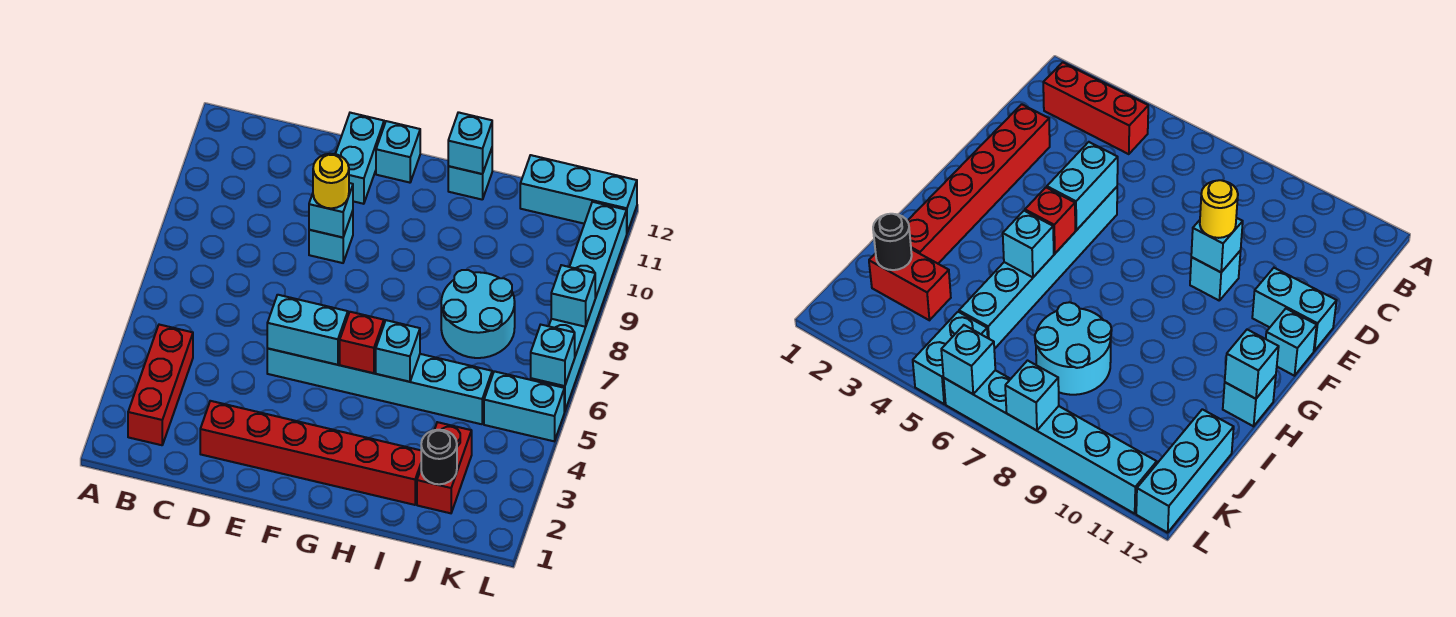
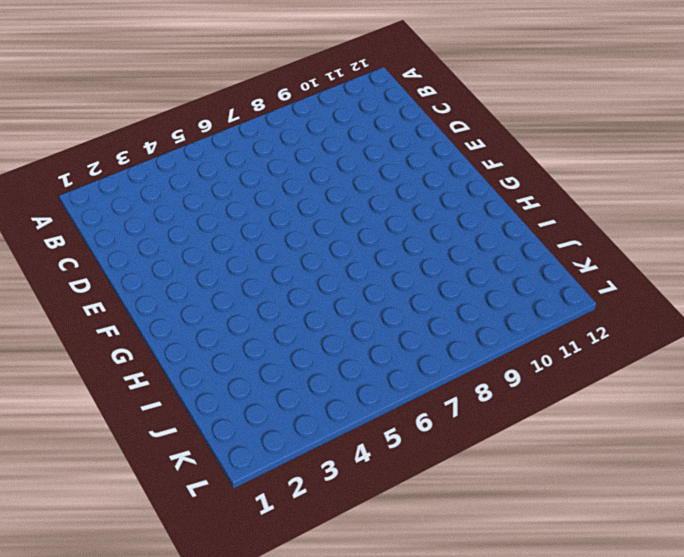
none -> red 1x3 brick [128,325,193,445]
none -> red 1x6 brick [200,401,421,505]
none -> cyan 1x6 brick [267,348,492,424]

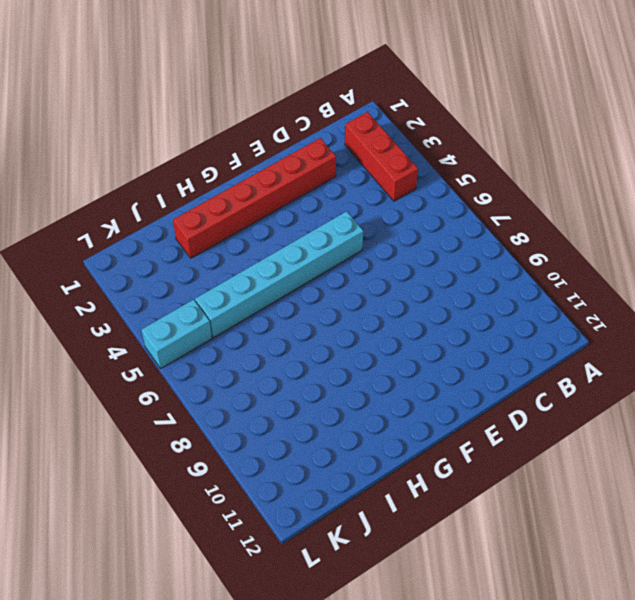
none -> cyan 1x1 brick [309,211,353,263]
none -> cyan 1x2 brick [335,113,384,204]
none -> cyan 1x1 brick [376,121,420,183]

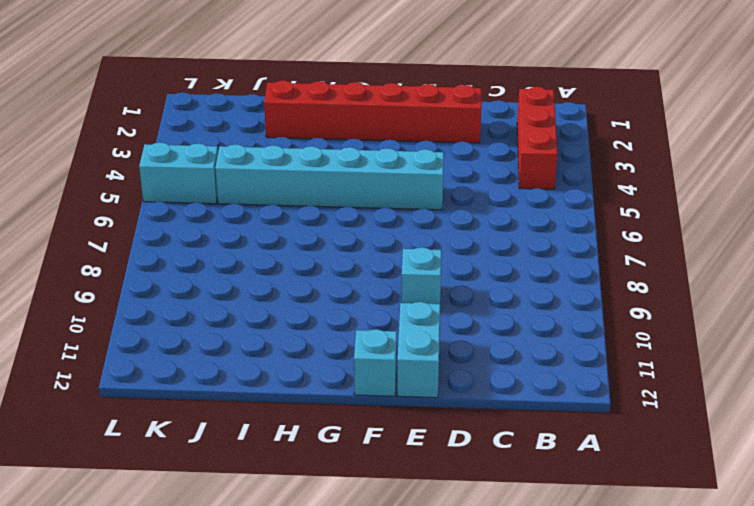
none -> cyan 1x1 brick [448,149,492,200]
none -> cyan 2x2 round brick [441,270,515,358]
none -> red 1x2 brick [417,422,472,513]

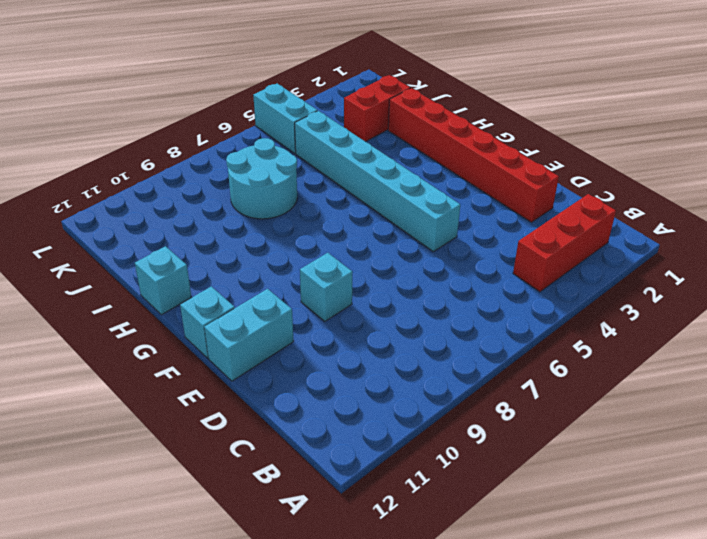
none -> cyan 1x3 brick [520,155,637,232]
none -> cyan 1x6 brick [531,202,627,412]
none -> cyan 1x2 brick [267,295,348,365]

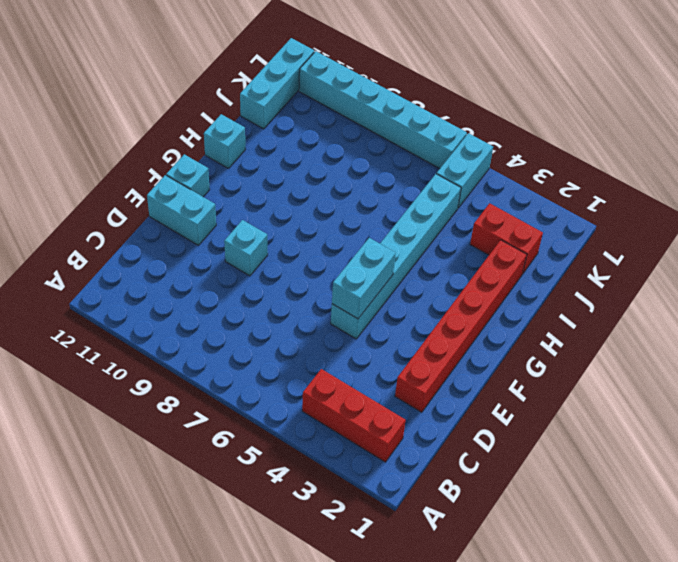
none -> cyan 2x2 round brick [441,270,515,358]
none -> cyan 1x1 brick [309,183,353,237]
none -> red 1x1 brick [340,312,384,373]

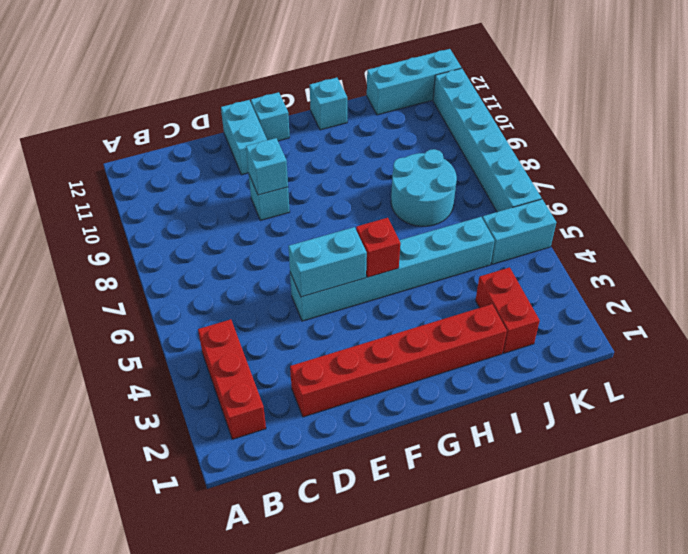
none -> cyan 1x1 brick [376,320,420,382]
none -> cyan 1x1 brick [448,112,492,174]
none -> black 1x1 round brick [421,430,457,484]

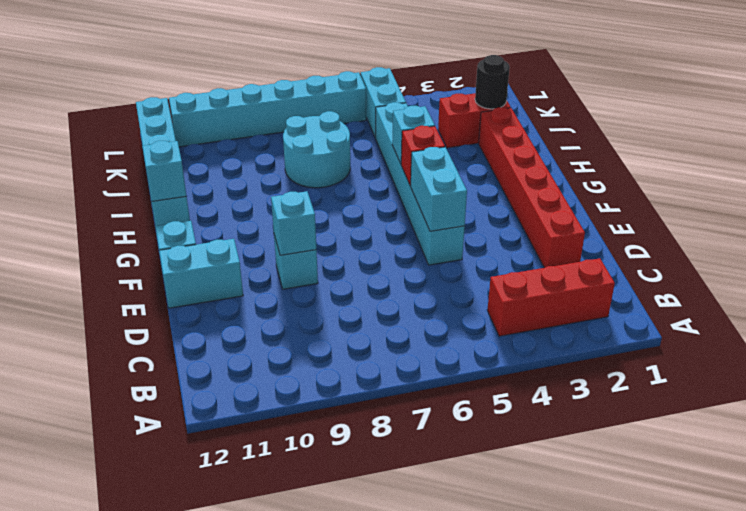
none -> cyan 1x1 brick [531,325,575,386]
none -> cyan 1x1 brick [551,265,595,327]
none -> yellow 1x1 round brick [313,154,349,208]

